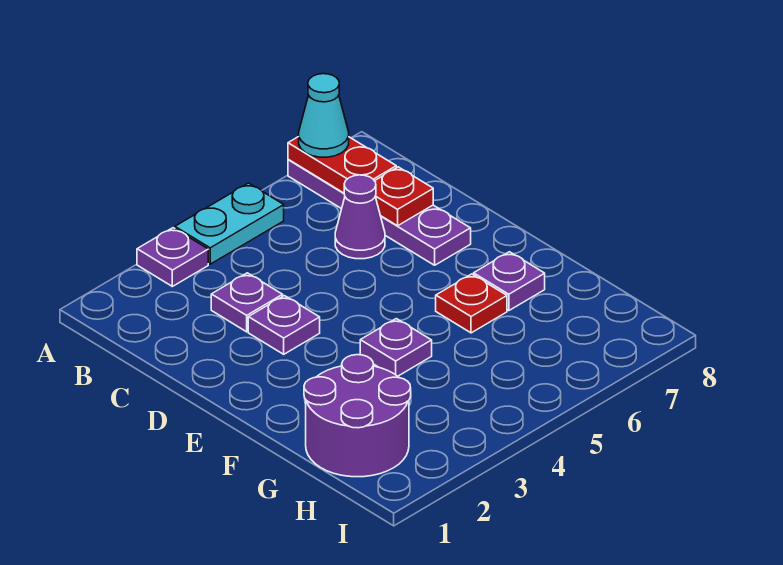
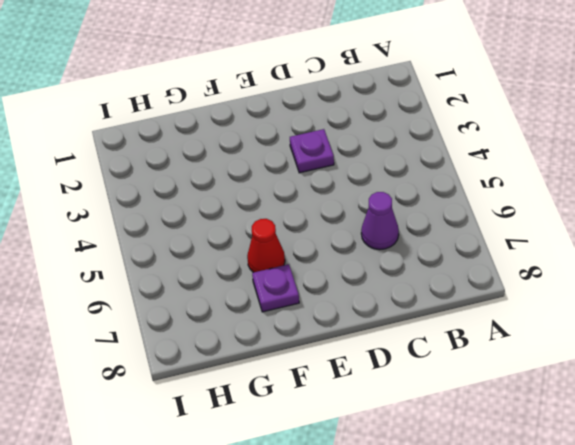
red 1x1 cone [247,219,285,273] -> red 1x1 plate [436,274,507,333]
none -> purple 1x1 plate [137,228,208,286]
none -> cyan 1x2 plate [175,183,284,264]
none -> purple 1x4 plate [288,160,471,265]

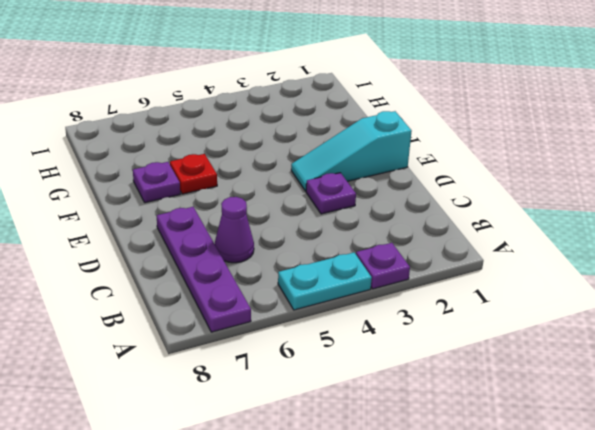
cyan 1x3 slope [291,111,412,191] -> none
none -> purple 1x1 plate [211,273,283,332]
none -> purple 1x1 plate [360,319,432,376]
none -> purple 2x2 round brick [304,355,411,477]

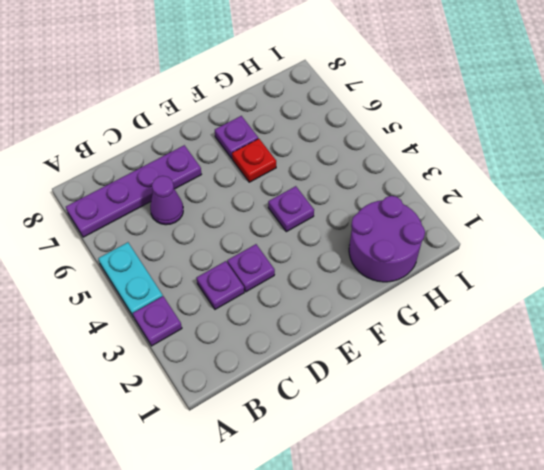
none -> red 1x2 plate [288,137,396,193]
none -> red 1x1 plate [375,167,433,226]
none -> cyan 1x1 cone [299,74,349,157]

